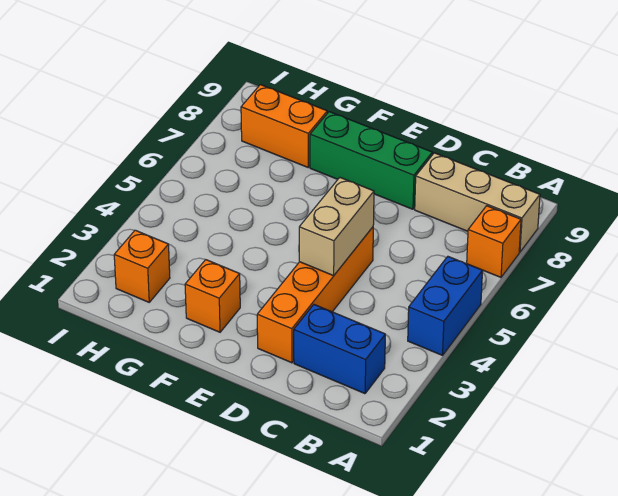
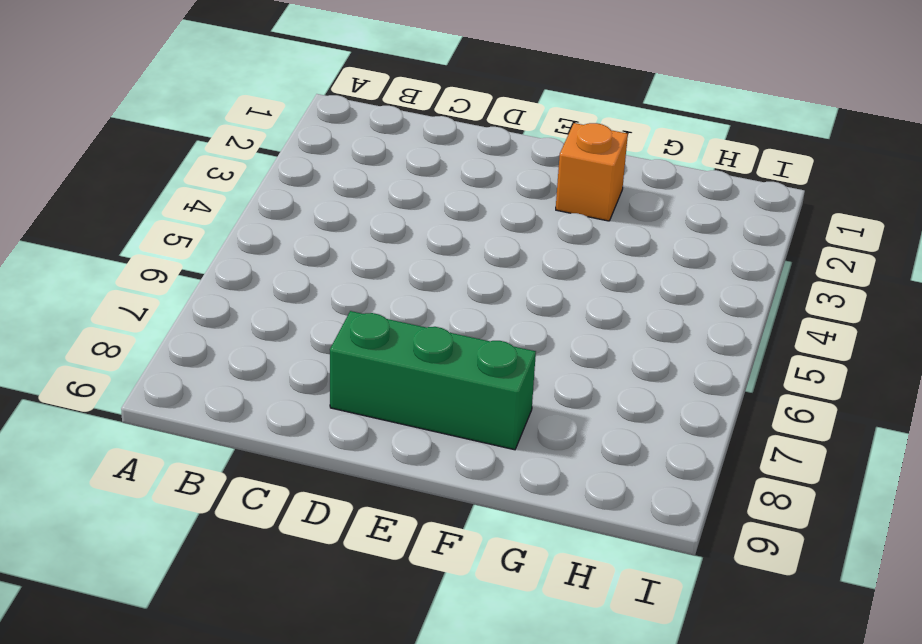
none -> blue 1x2 brick [408,257,483,355]
none -> orange 1x1 brick [467,206,521,277]

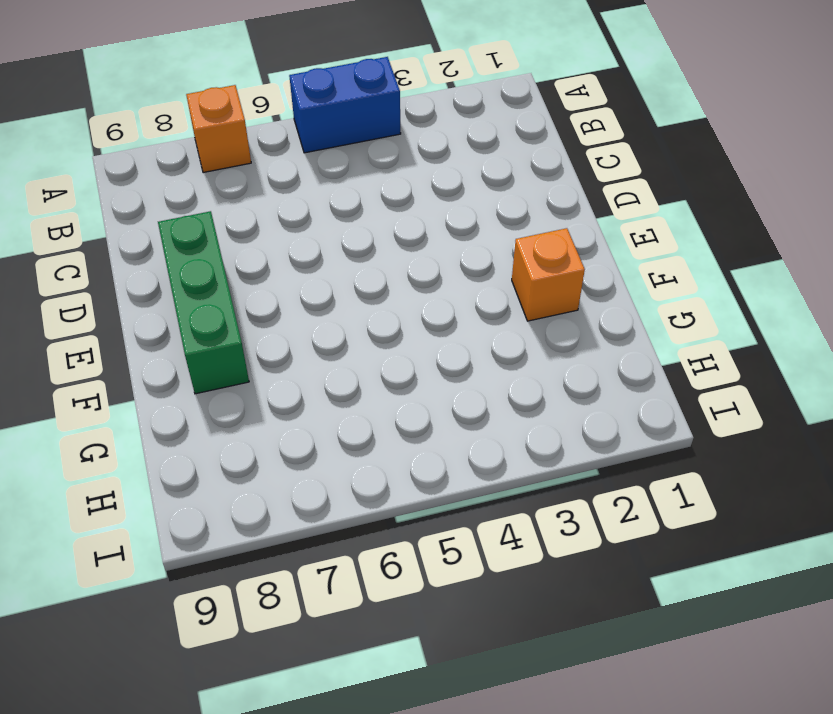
none -> tan 1x3 brick [415,153,540,252]
none -> blue 1x2 brick [294,305,385,394]

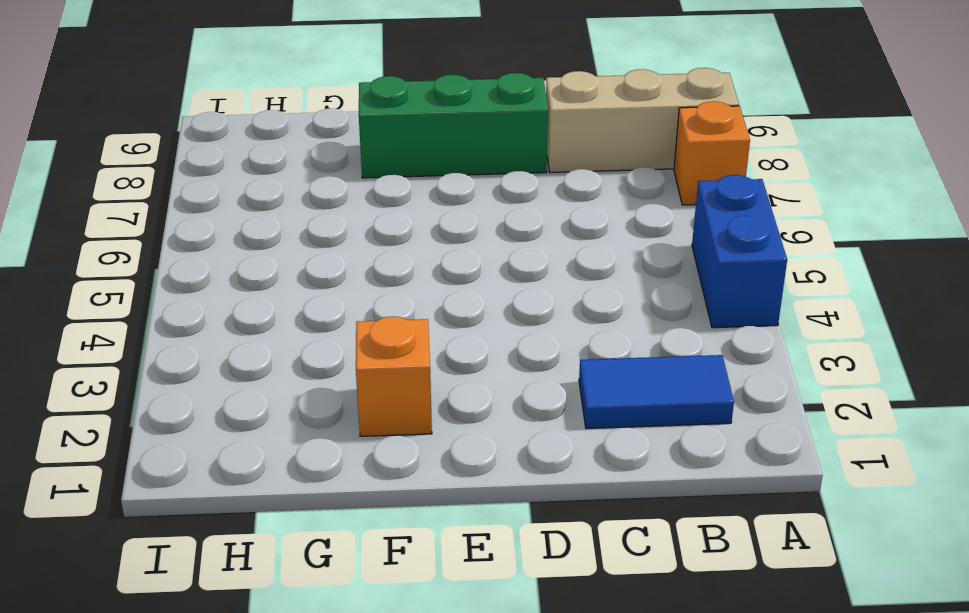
blue 1x2 tile [579,355,734,429] -> blue 1x2 brick [294,305,385,394]
none -> orange 1x4 brick [257,227,373,363]
none -> orange 1x2 brick [241,85,327,167]

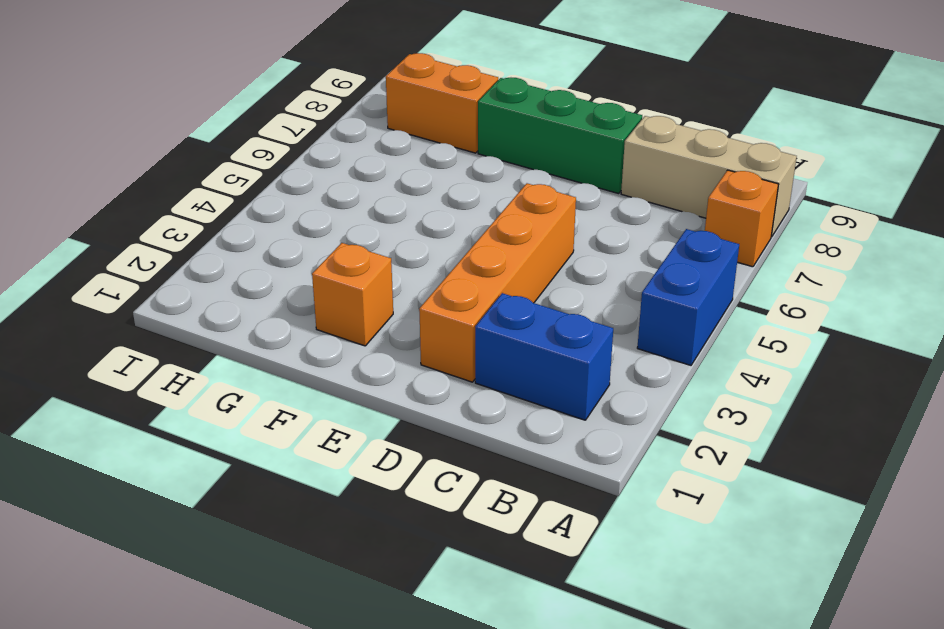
none -> orange 1x1 brick [114,230,170,302]
none -> tan 1x2 brick [299,178,374,276]

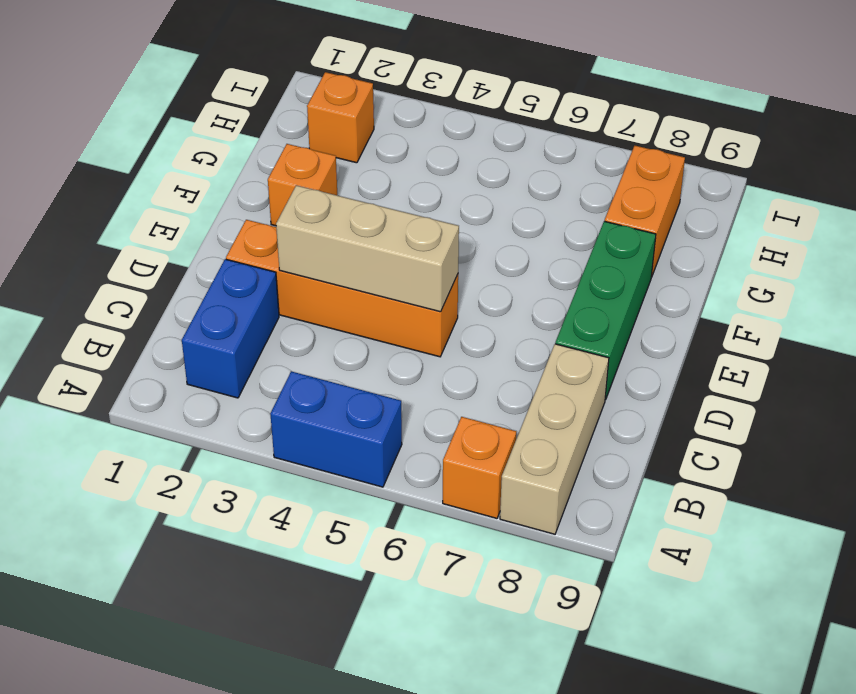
tan 1x3 brick [276,185,459,312] -> tan 1x2 brick [299,178,374,276]

